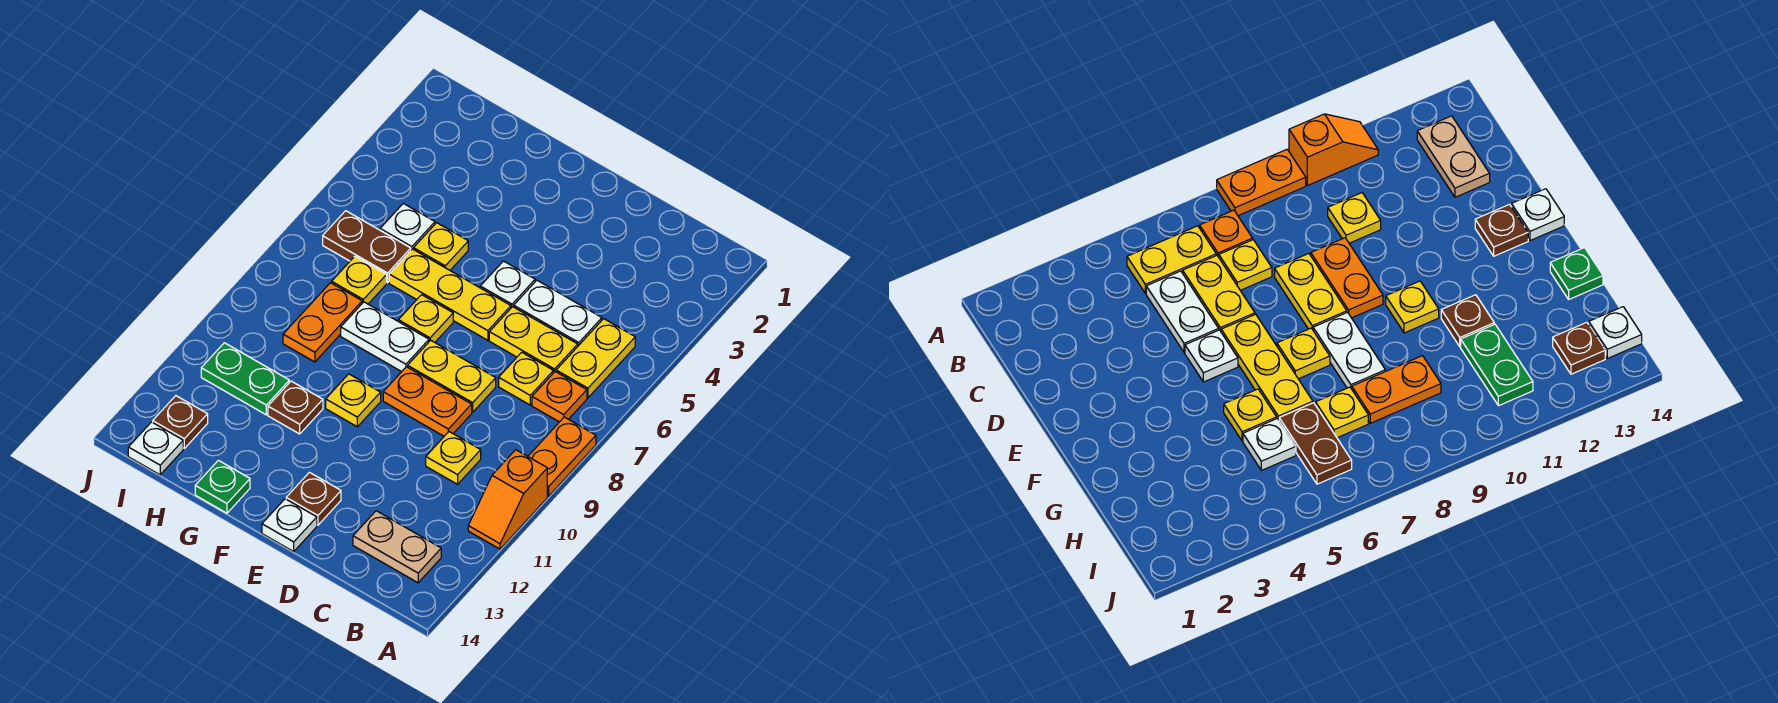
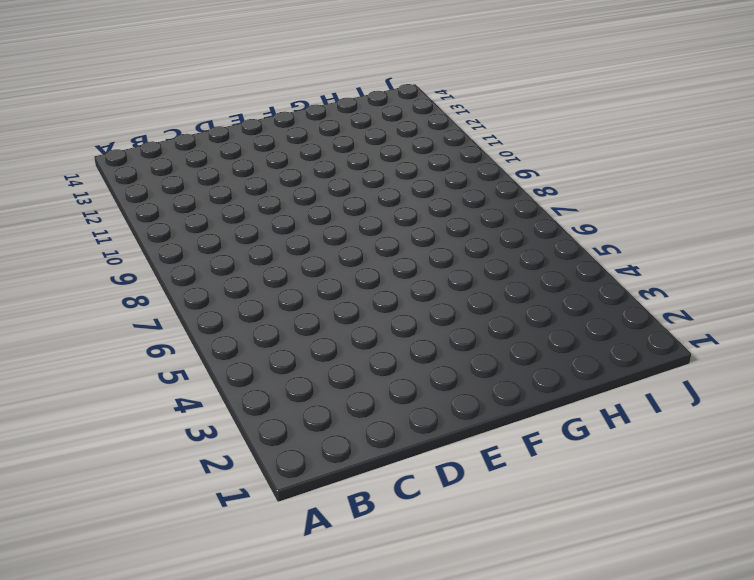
none -> orange 1x2 plate [528,417,596,496]
none -> orange 1x2 slope [468,450,547,549]
none -> yellow 1x2 plate [556,319,635,398]

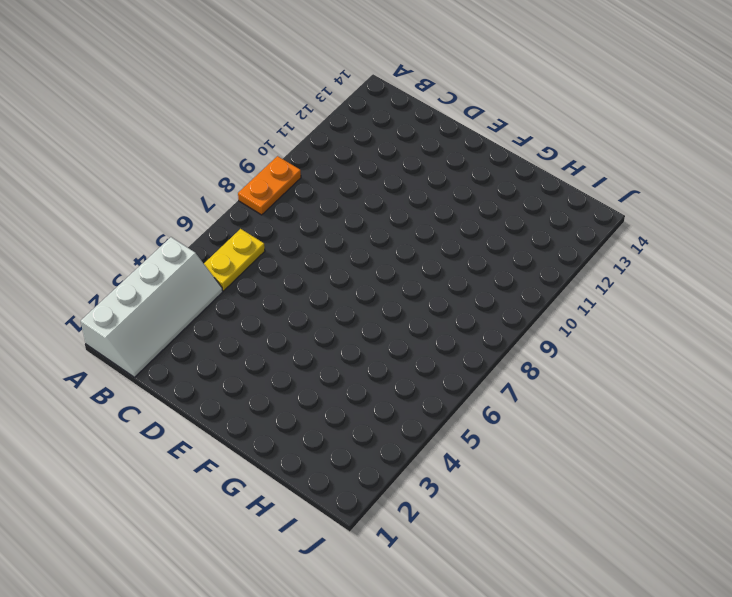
white 2x4 slope [81,237,223,377] -> none
none -> orange 1x2 slope [468,450,547,549]
none -> orange 1x1 plate [532,372,587,422]
none -> tan 1x2 plate [353,511,441,583]

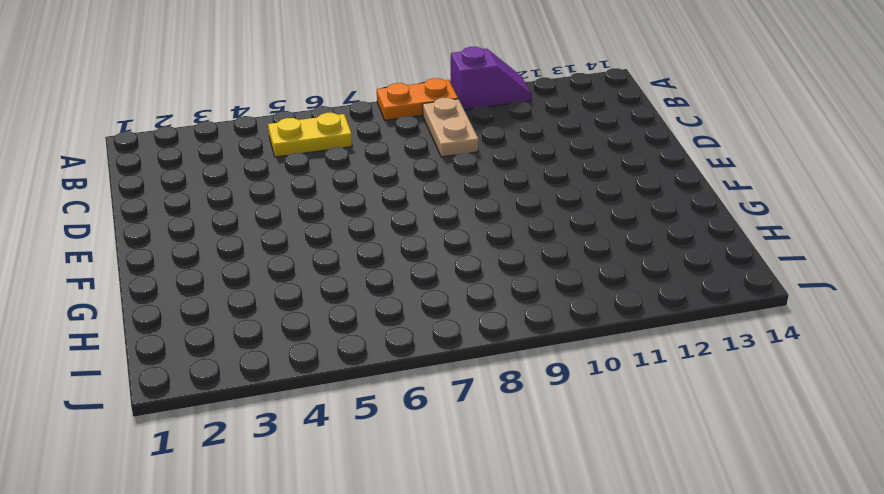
purple 1x2 slope [451,47,532,110] -> orange 1x2 slope [468,450,547,549]
tan 1x2 plate [423,98,479,157] -> tan 1x2 plate moved to [353,511,441,583]
none -> orange 1x1 plate [532,372,587,422]
none -> white 1x2 plate [514,280,602,346]
none -> yellow 1x2 plate [489,307,578,373]

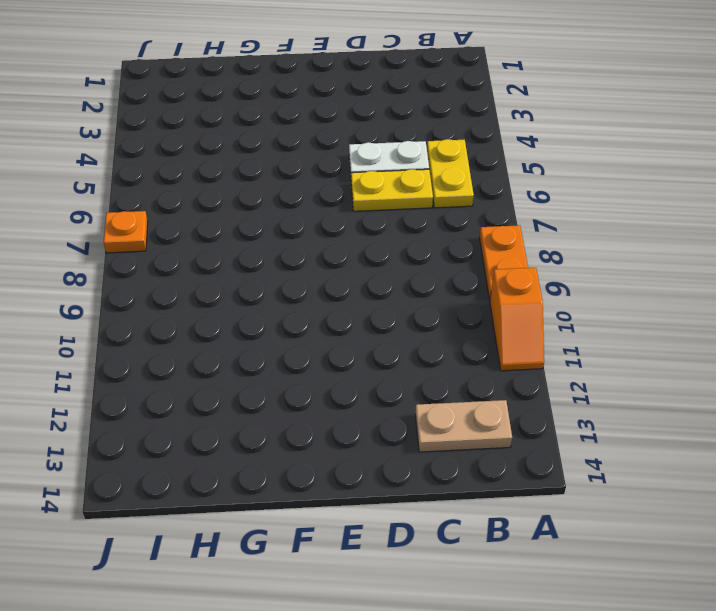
orange 1x1 plate [104,211,148,253] -> orange 1x1 plate moved to [532,372,587,422]
none -> yellow 1x1 plate [499,352,553,405]
none -> yellow 1x1 plate [426,432,481,484]
none -> yellow 1x2 plate [408,340,496,412]

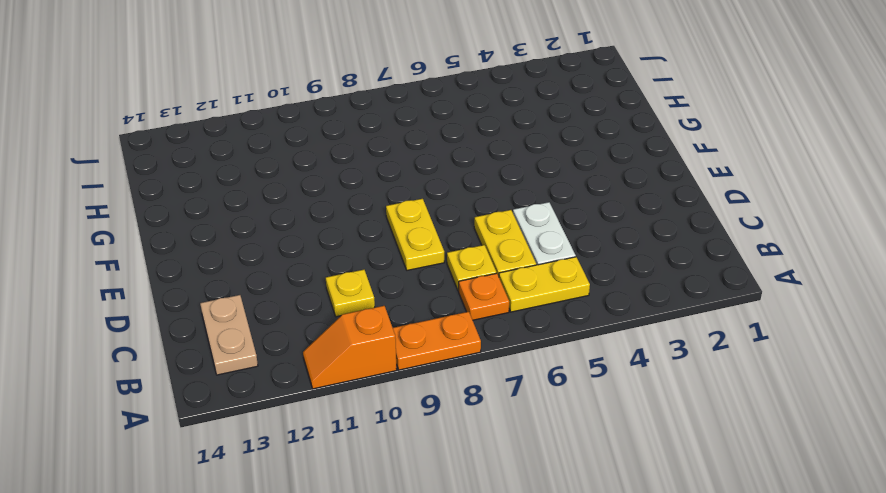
none -> orange 1x2 plate [383,367,472,436]
none -> white 1x1 plate [480,261,535,308]
none -> yellow 1x3 plate [389,249,511,340]

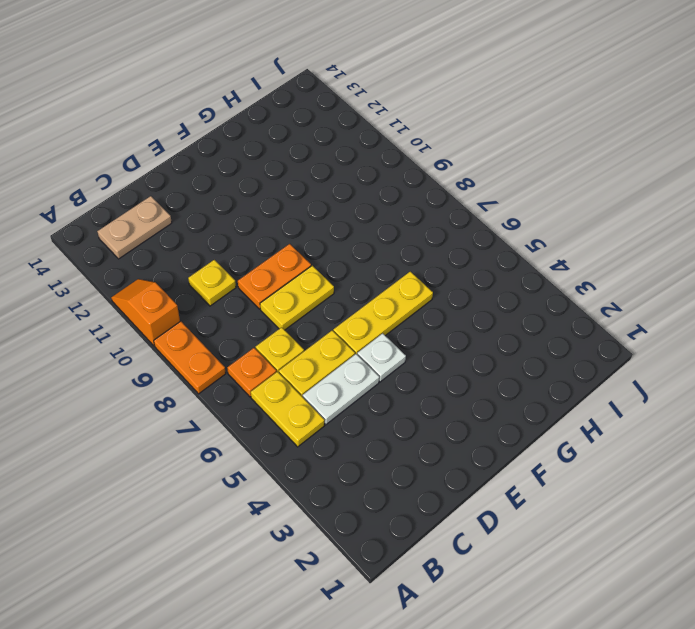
none -> brown 1x1 plate [286,472,341,525]
none -> white 1x1 plate [262,499,317,552]
none -> yellow 1x1 plate [398,295,453,342]

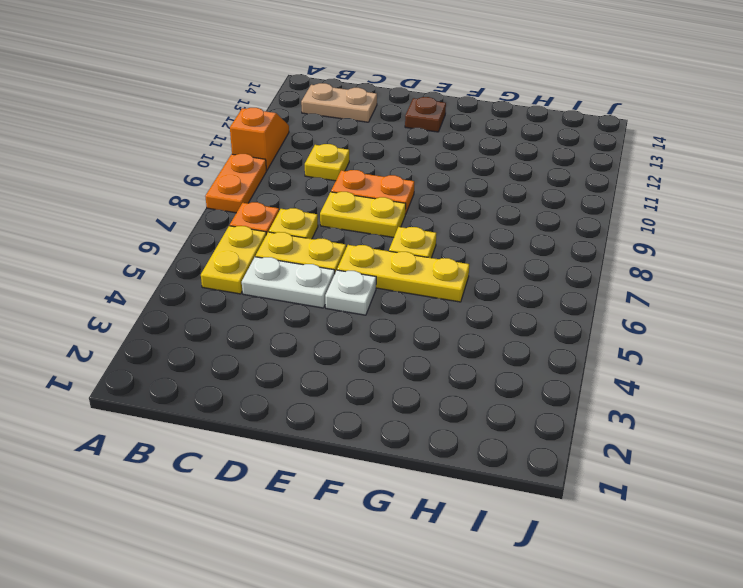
none -> white 1x1 plate [262,499,317,552]
none -> white 1x2 plate [341,302,429,372]
none -> yellow 1x1 plate [326,374,381,427]

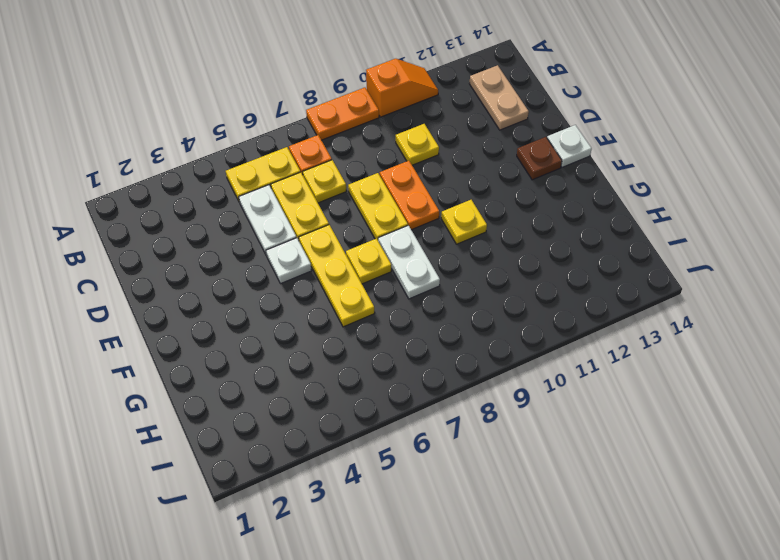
none -> yellow 1x1 plate [414,223,468,270]
none -> brown 1x1 plate [268,381,323,434]
none -> green 1x1 plate [195,460,250,513]

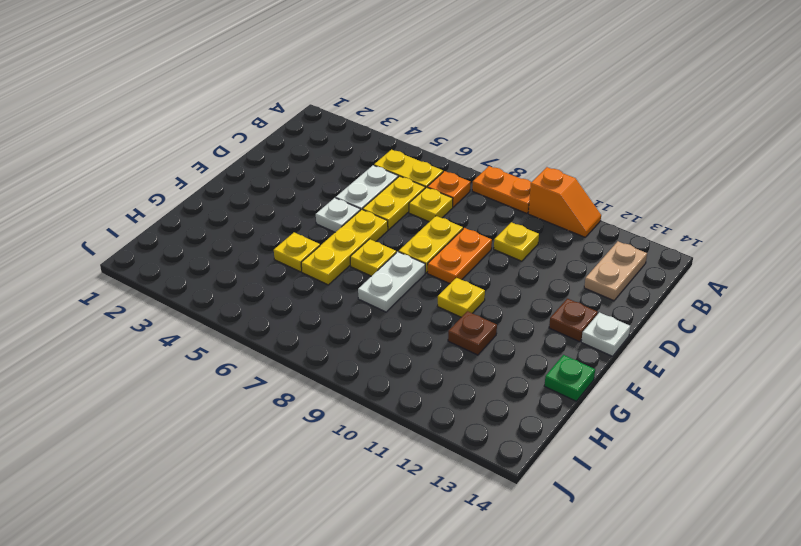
none -> white 1x1 plate [380,203,435,250]
none -> brown 1x2 plate [323,211,411,283]
none -> yellow 1x1 plate [332,256,387,304]

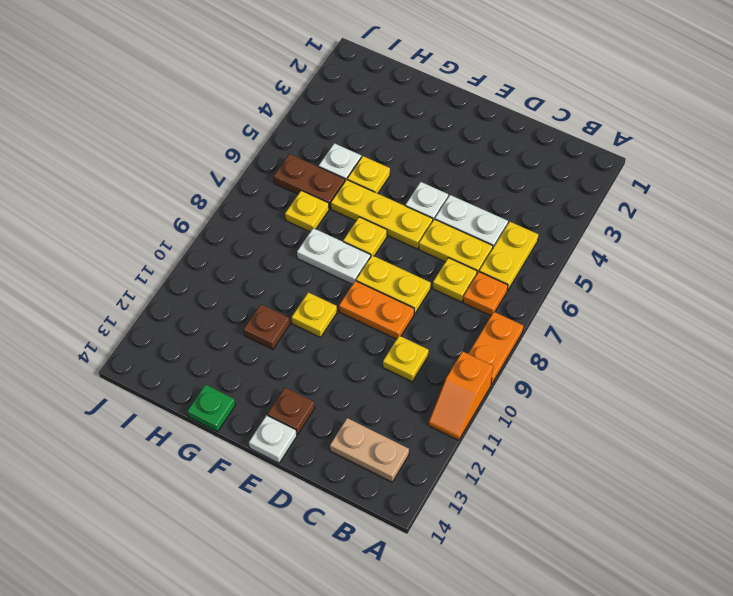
none -> orange 1x2 plate [283,283,362,362]
none -> green 1x2 plate [201,343,289,415]
none -> brown 1x1 plate [153,396,208,448]

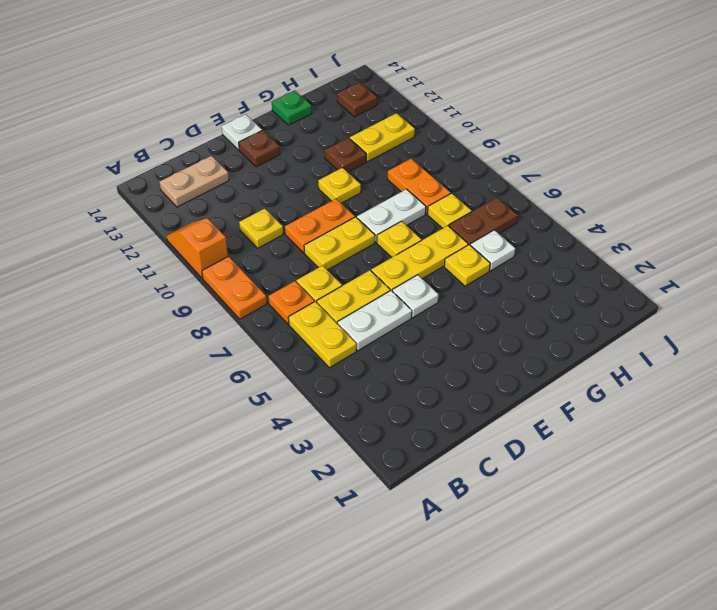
yellow 1x2 plate [350,113,415,162] -> green 1x2 plate [201,343,289,415]
none -> white 1x1 plate [128,422,183,475]

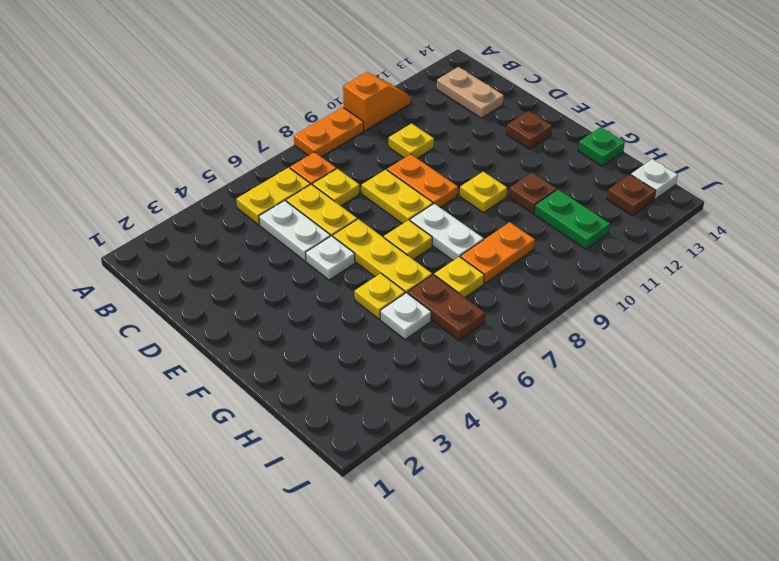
none -> white 1x1 plate [262,499,317,552]

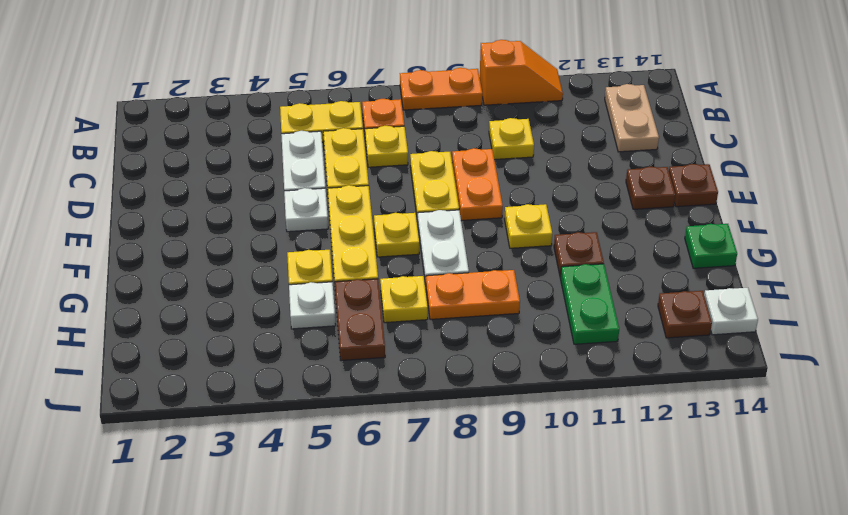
brown 1x1 plate [669,164,718,207] -> white 1x1 plate [262,499,317,552]

